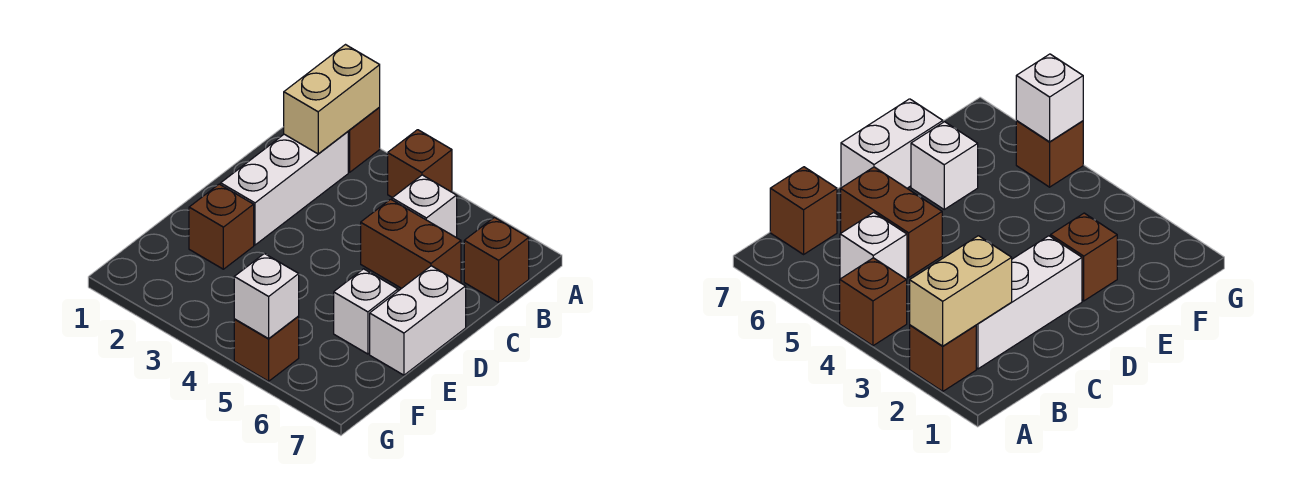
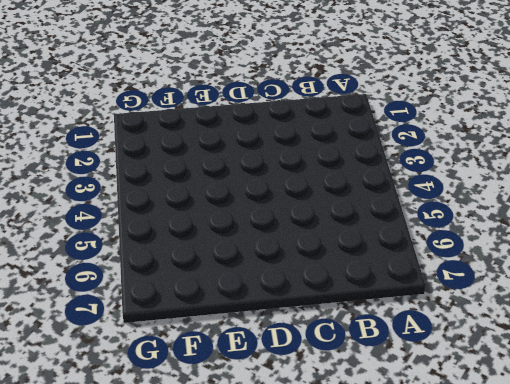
none -> brown 1x1 brick [348,107,380,172]
none -> brown 1x1 brick [388,130,452,198]
none -> white 1x3 brick [221,132,348,245]

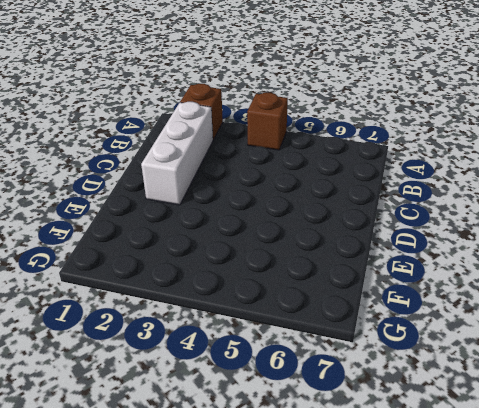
none -> white 1x1 brick [392,175,457,237]
none -> brown 1x1 brick [464,217,529,302]
none -> brown 1x2 brick [361,199,461,288]

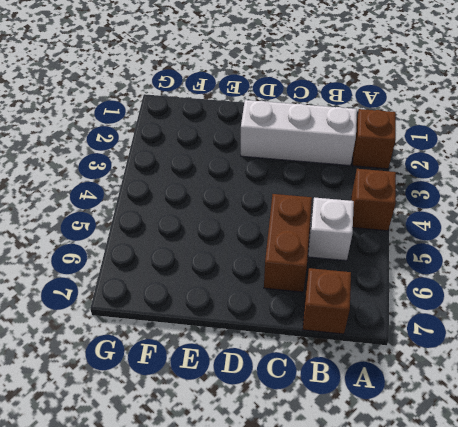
none -> white 1x2 brick [370,266,466,375]
none -> brown 1x1 brick [189,184,254,269]
none -> white 1x1 brick [334,269,398,354]

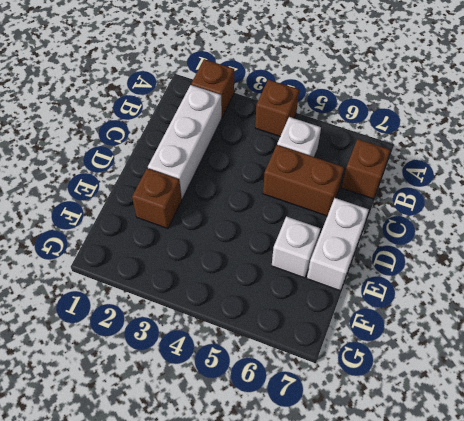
none -> brown 1x1 brick [234,316,299,381]
none -> tan 1x2 brick [284,45,380,154]
none -> white 1x1 brick [234,254,299,339]

